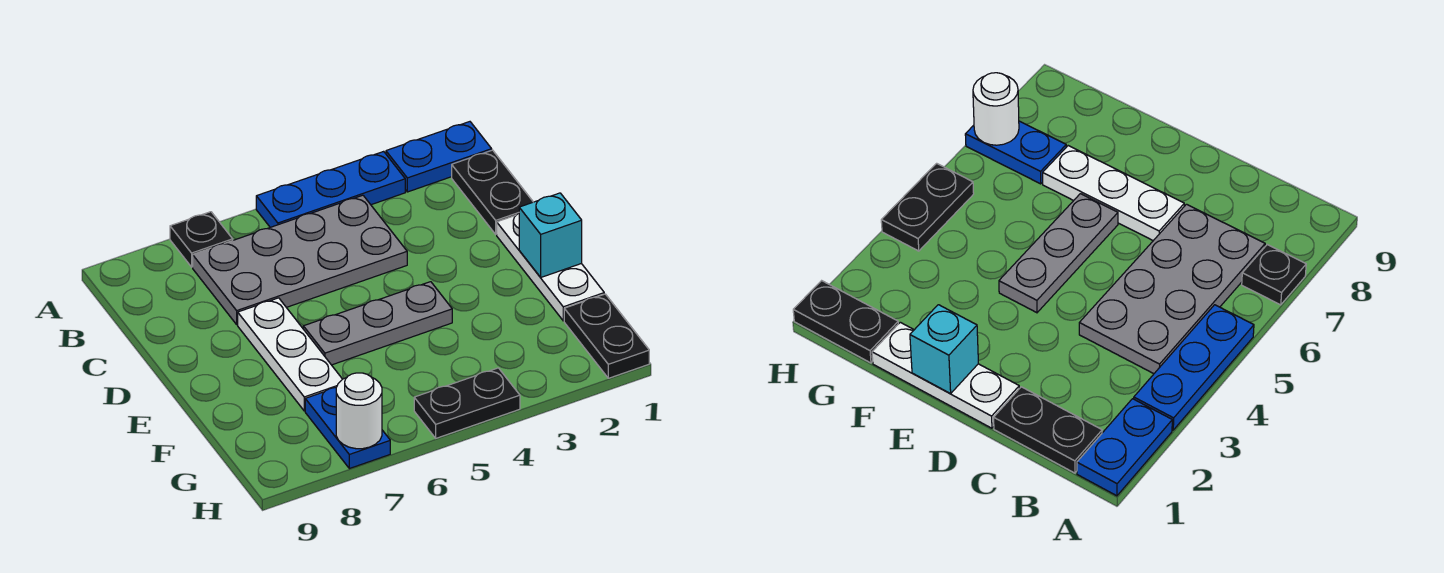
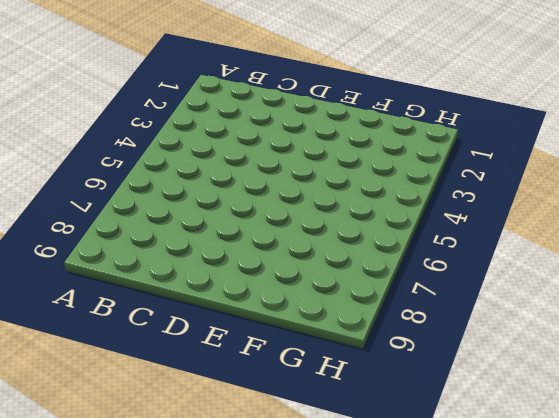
none -> blue 1x2 plate [386,122,492,192]
none -> blue 1x3 plate [256,151,405,227]
none -> black 1x1 plate [170,212,233,267]

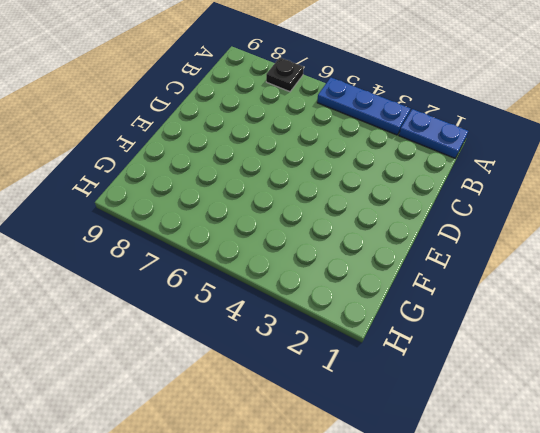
none -> black 1x2 plate [452,150,533,234]
none -> grey 2x4 plate [193,195,407,325]
none -> white 1x3 plate [497,214,604,321]

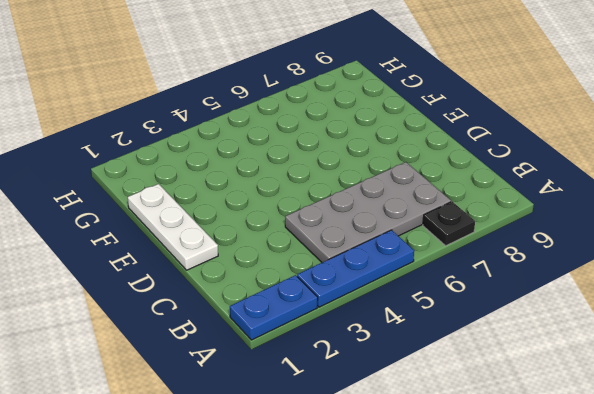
none -> black 1x2 plate [452,150,533,234]
none -> white 1x3 plate [238,298,342,411]
none -> grey 1x3 plate [303,282,452,365]

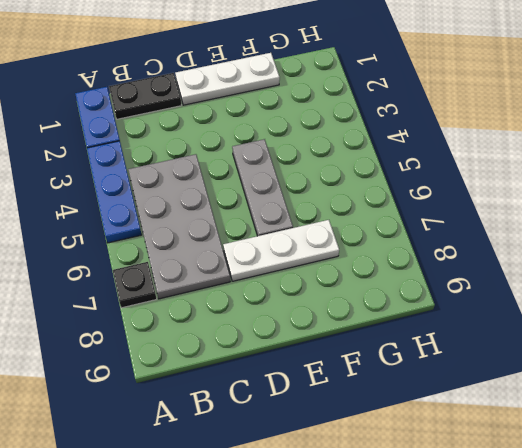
none -> black 1x2 plate [564,294,649,378]
none -> blue 1x2 plate [305,388,390,469]
none -> black 1x2 plate [414,368,520,438]

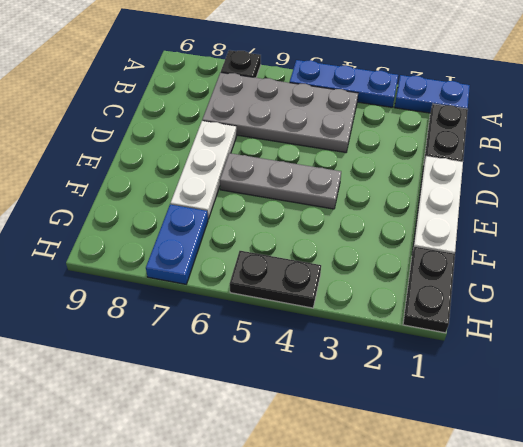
none -> cyan 1x1 brick [519,193,582,277]
none -> white 1x1 round brick [336,373,382,449]

